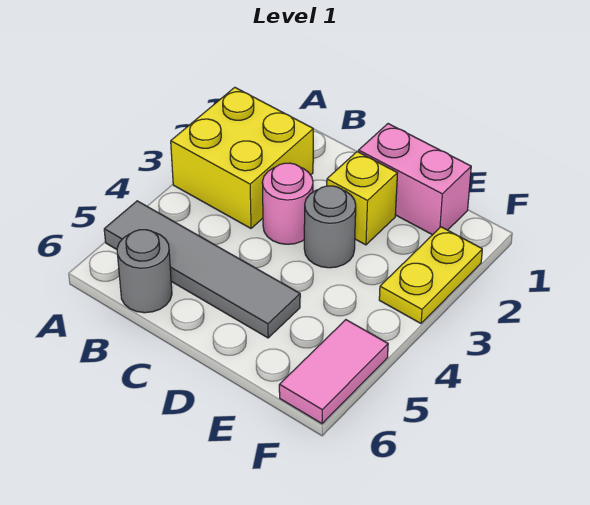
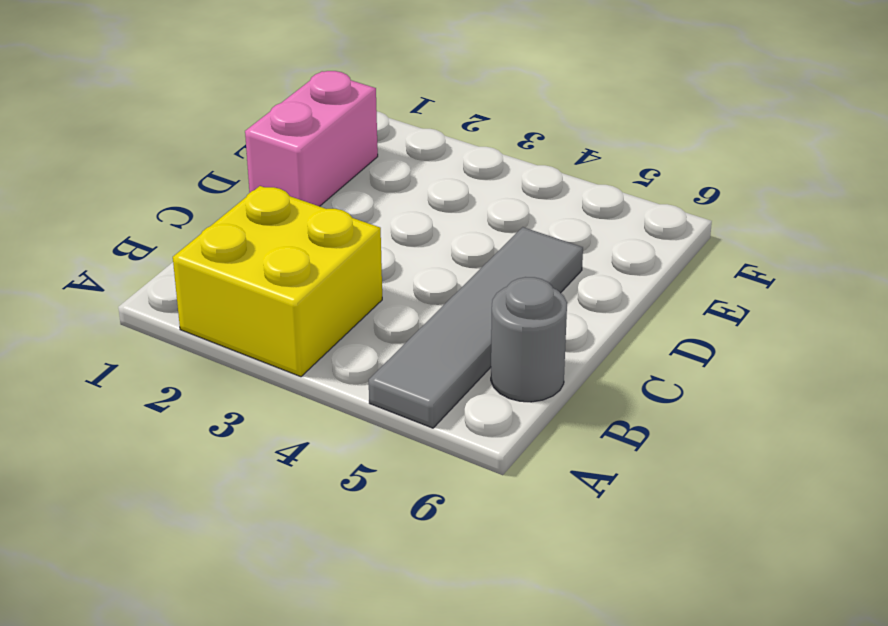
none -> pink 1x1 round brick [262,163,313,244]
none -> yellow 1x1 brick [327,152,398,245]

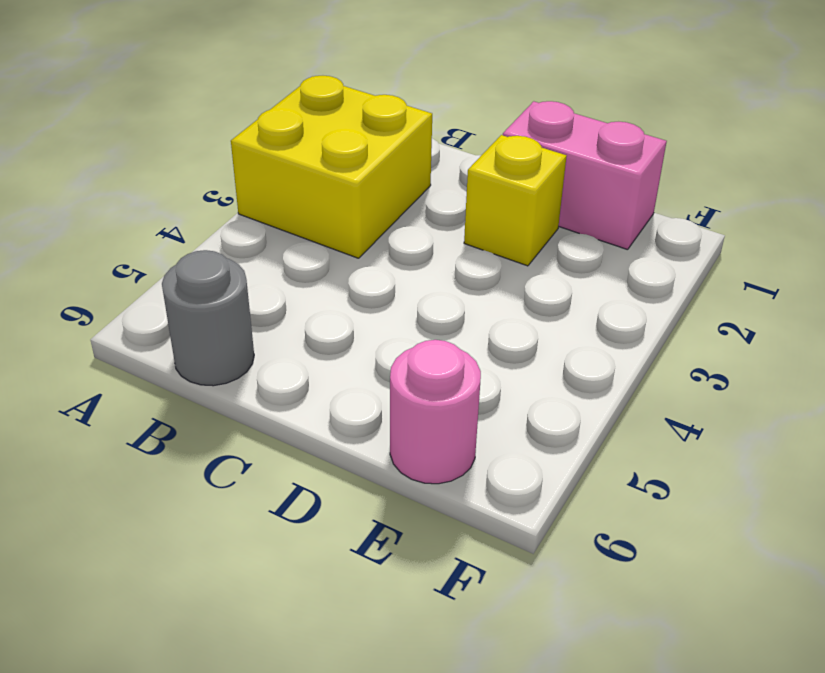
pink 1x1 round brick [390,340,481,484] -> pink 1x1 round brick moved to [262,163,313,244]
none -> grey 1x4 tile [104,201,300,338]
none -> grey 1x1 round brick [304,186,356,268]

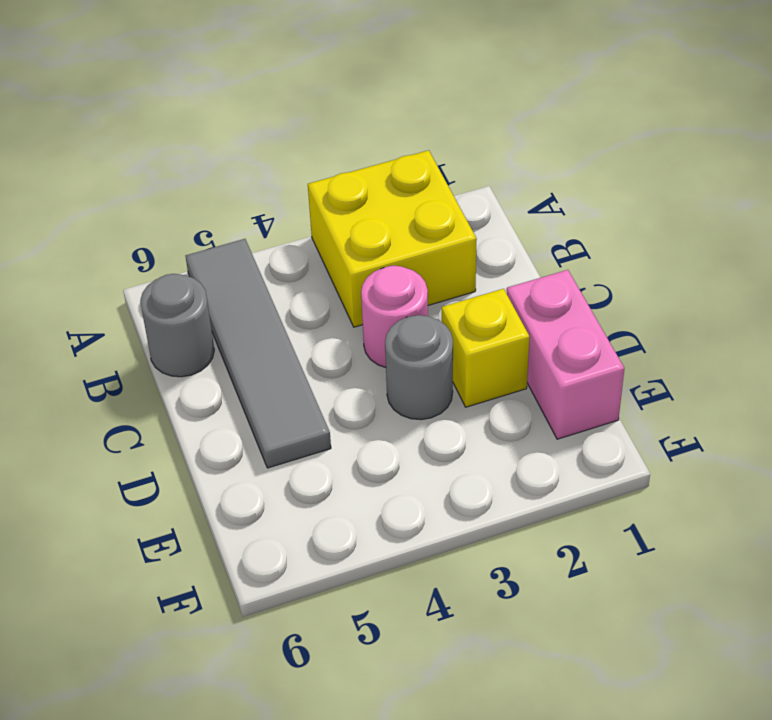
none -> yellow 1x2 plate [379,227,482,323]
none -> pink 1x2 tile [279,320,388,424]

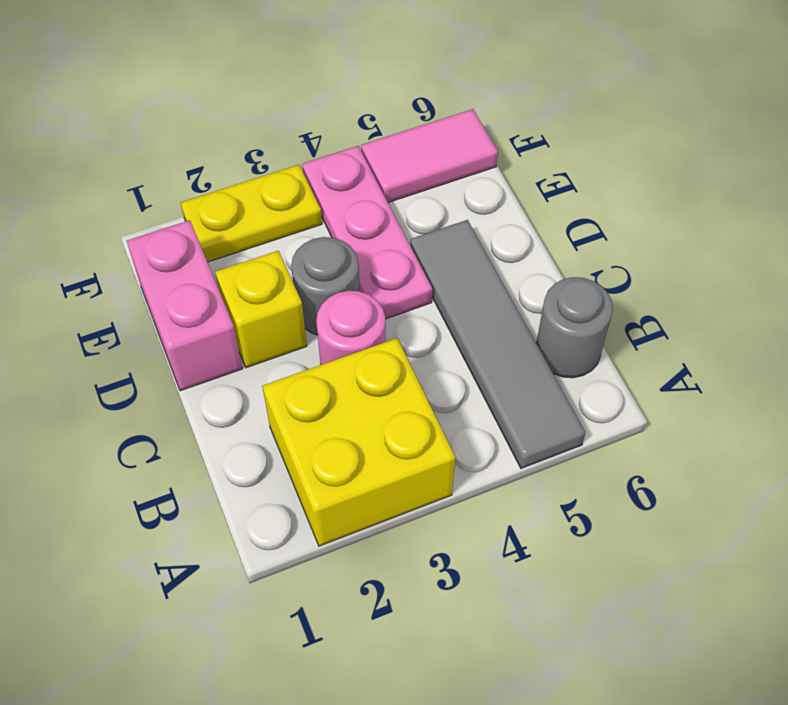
pink 1x3 plate [302,146,432,319] -> none

